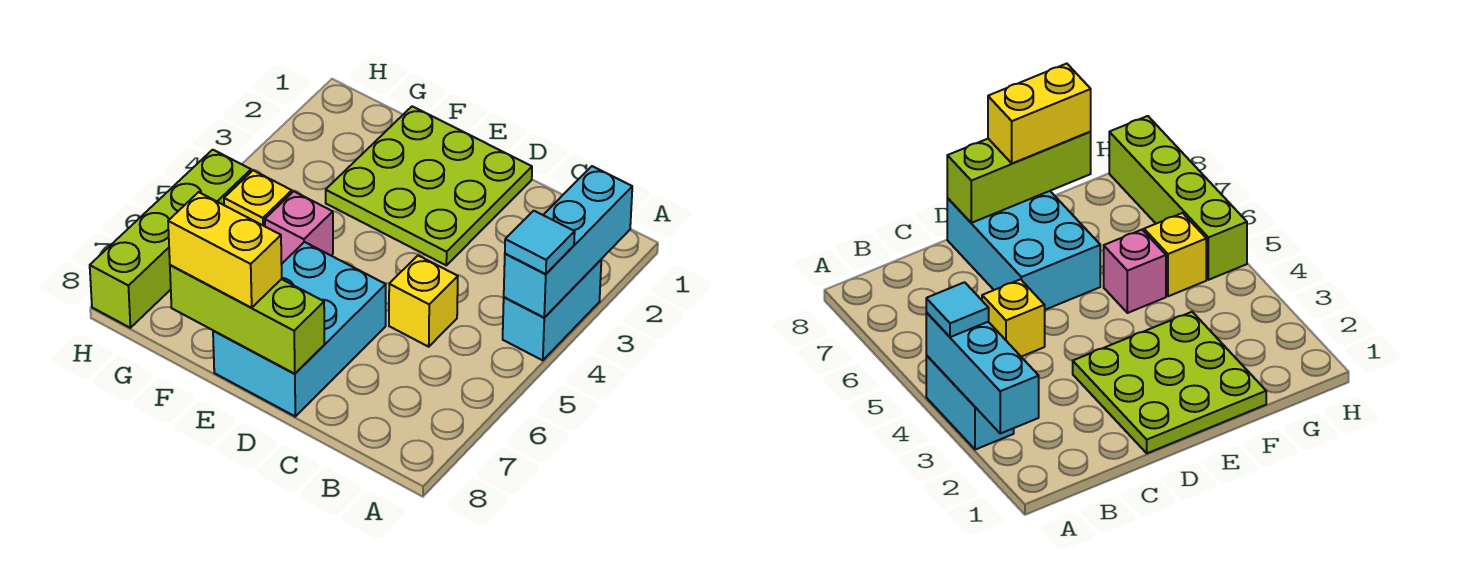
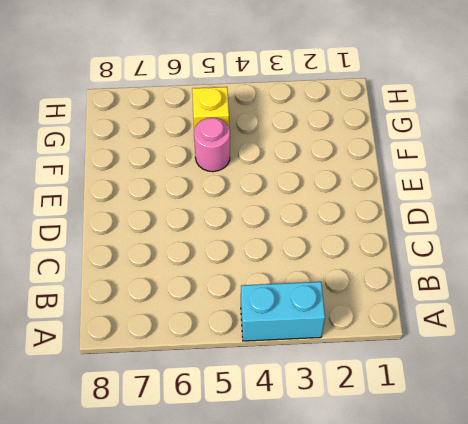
pink 1x1 round brick [194,118,230,172] -> pink 1x1 brick [265,192,333,264]
none -> yellow 1x1 brick [389,256,458,347]
none -> lime 3x3 plate [326,106,532,265]

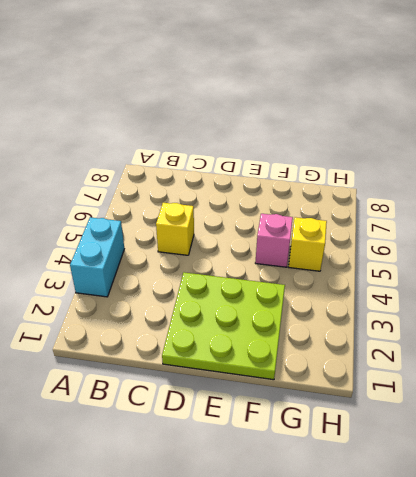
none -> cyan 2x3 brick [213,242,386,416]
none -> lime 1x4 brick [90,150,251,328]

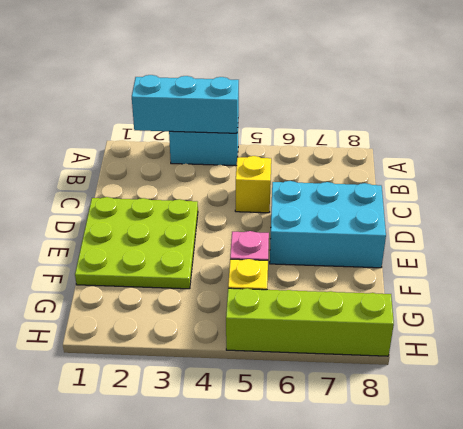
none -> lime 1x3 brick [170,265,324,374]
none -> cyan 1x1 tile [505,211,575,274]

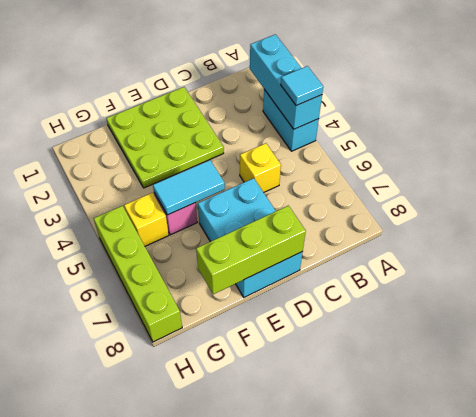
cyan 1x2 tile [153,160,225,215] -> none
none -> yellow 1x2 brick [168,192,282,308]

